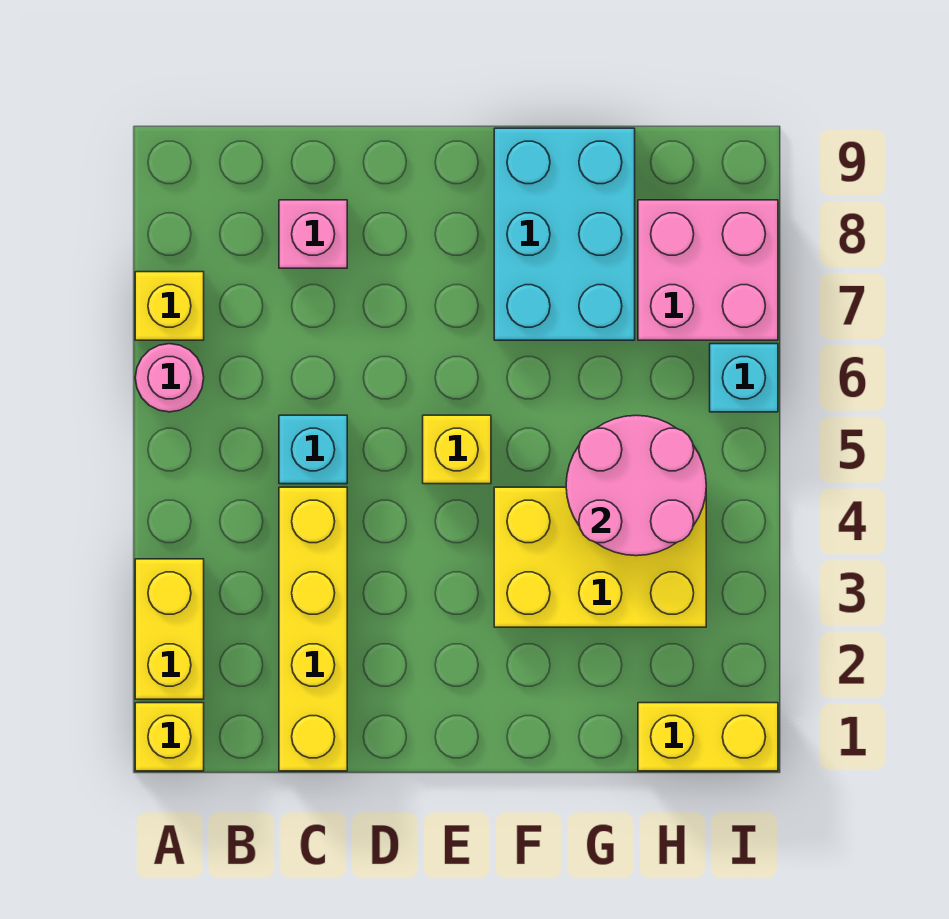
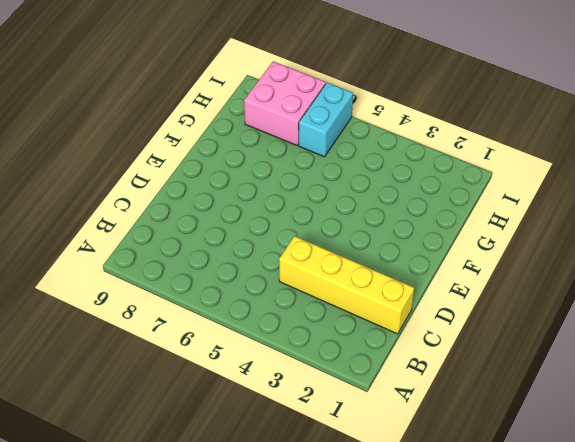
cyan 1x2 brick [299,83,353,157] -> cyan 1x1 brick [710,344,778,412]
none -> yellow 1x1 brick [135,703,204,771]
none -> yellow 1x2 brick [135,559,204,699]
none -> pink 1x1 round brick [135,344,204,412]

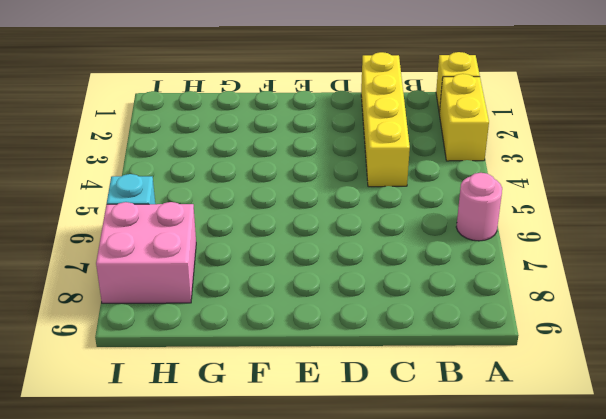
none -> yellow 1x1 brick [135,272,204,340]
none -> cyan 1x1 brick [279,415,347,484]
none -> pink 1x1 brick [279,200,347,268]

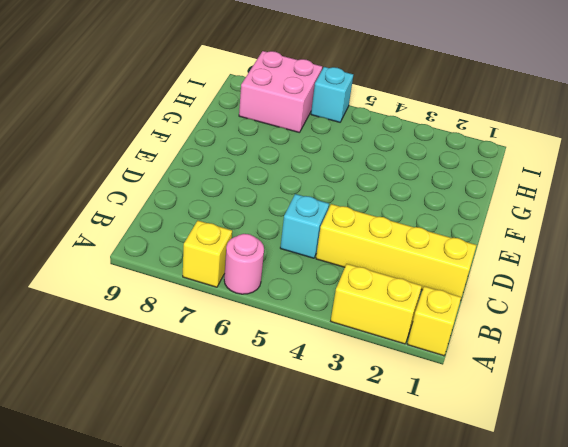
none -> pink 1x1 brick [279,200,347,268]
none -> yellow 1x1 brick [423,415,491,484]
none -> yellow 2x3 brick [494,487,706,627]

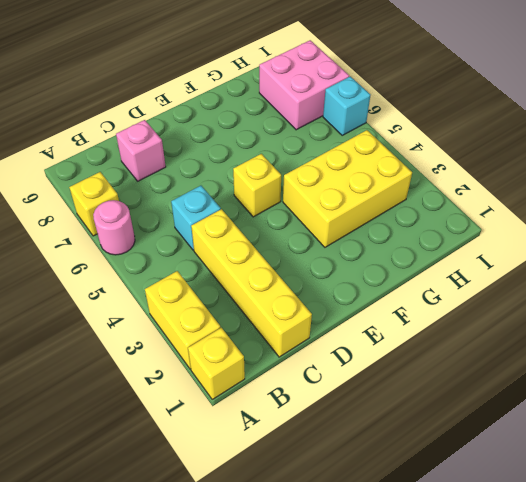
none -> cyan 2x3 brick [494,128,635,340]
none -> yellow 1x2 brick [638,703,778,771]
none -> pink 2x2 round brick [566,415,706,556]

